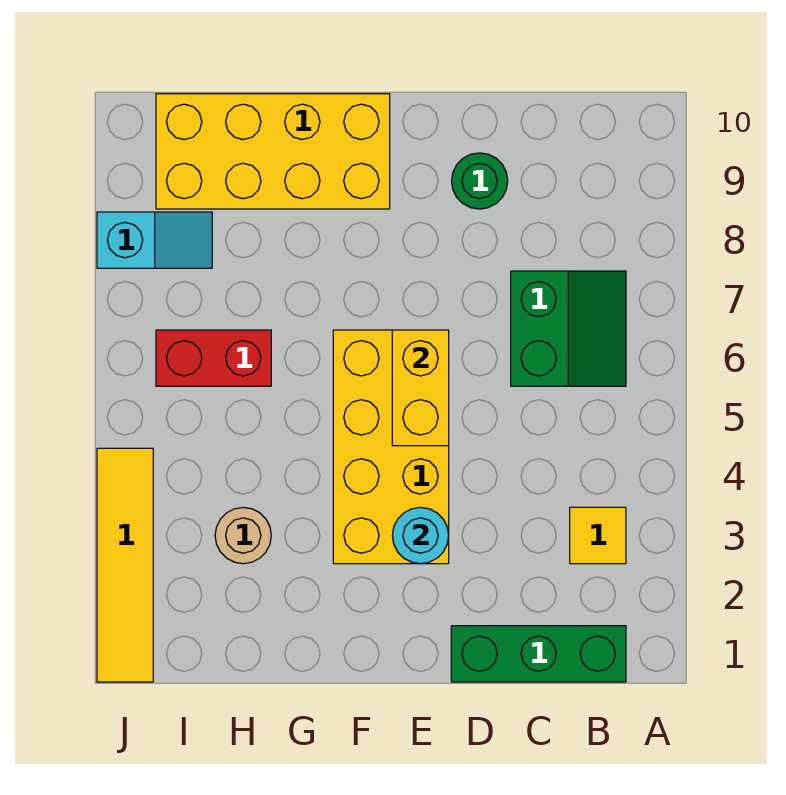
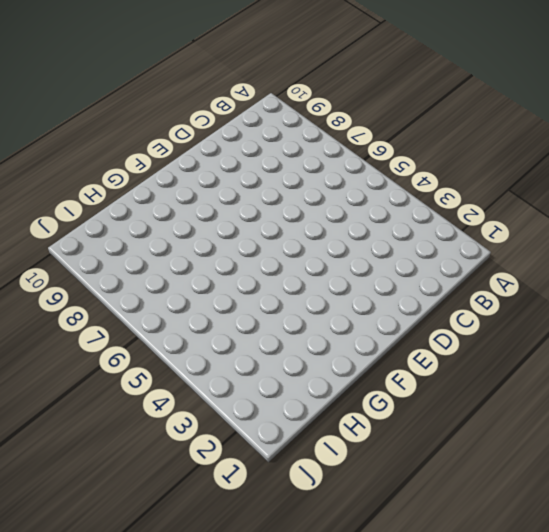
none -> green 1x3 brick [451,626,626,682]
none -> yellow 1x1 tile [570,507,626,564]
none -> green 2x2 slope [511,271,626,386]

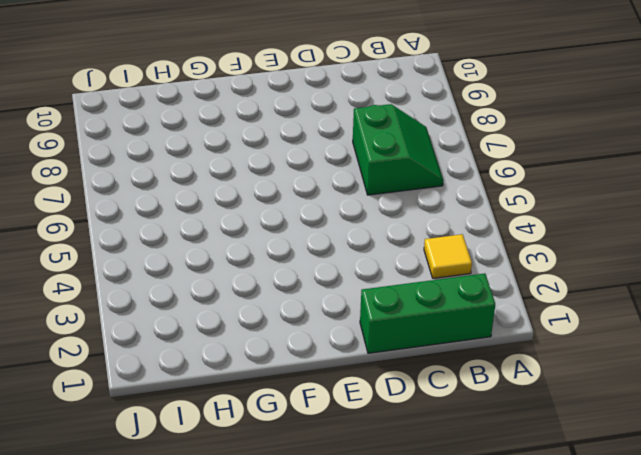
none -> green 1x1 round brick [452,153,508,209]
none -> yellow 2x4 brick [333,330,449,564]
none -> yellow 2x4 brick [156,94,390,209]

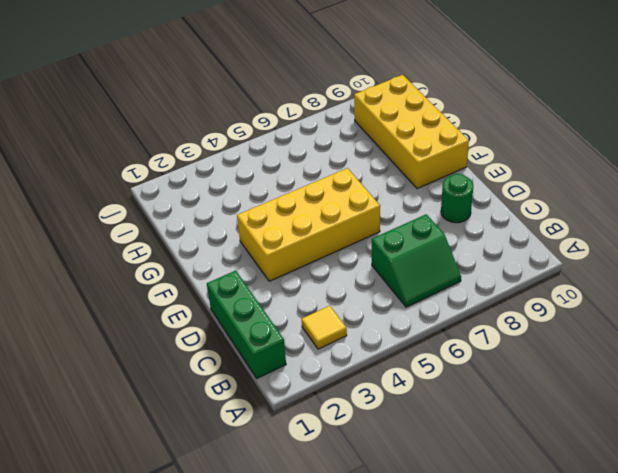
none -> tan 1x1 round brick [215,507,271,564]
none -> red 1x2 brick [156,330,271,386]
none -> cyan 1x2 slope [97,212,212,268]

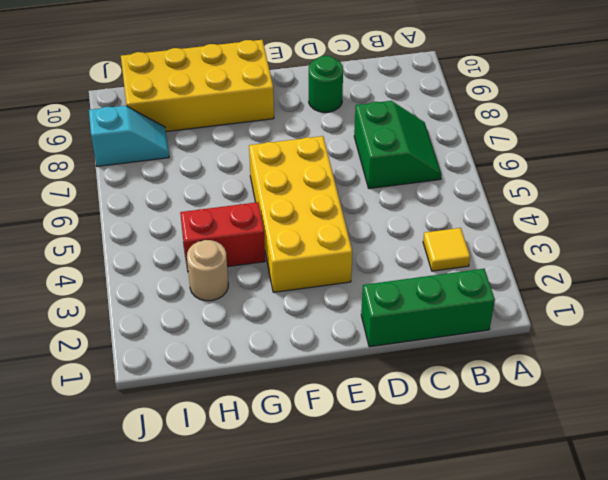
red 1x2 brick [180,202,265,270] -> red 1x2 brick moved to [156,330,271,386]
none -> yellow 1x4 tile [97,448,153,682]
none -> cyan 1x1 round brick [392,507,449,564]
none -> yellow 1x2 brick [392,330,449,446]

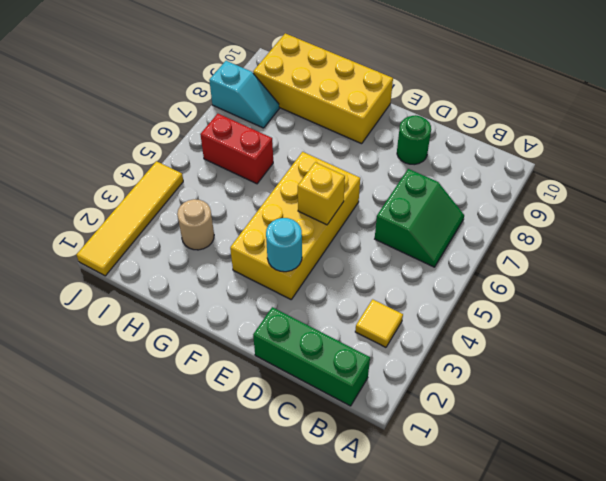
yellow 1x1 brick [298,162,345,225] -> yellow 1x2 brick [392,330,449,446]

